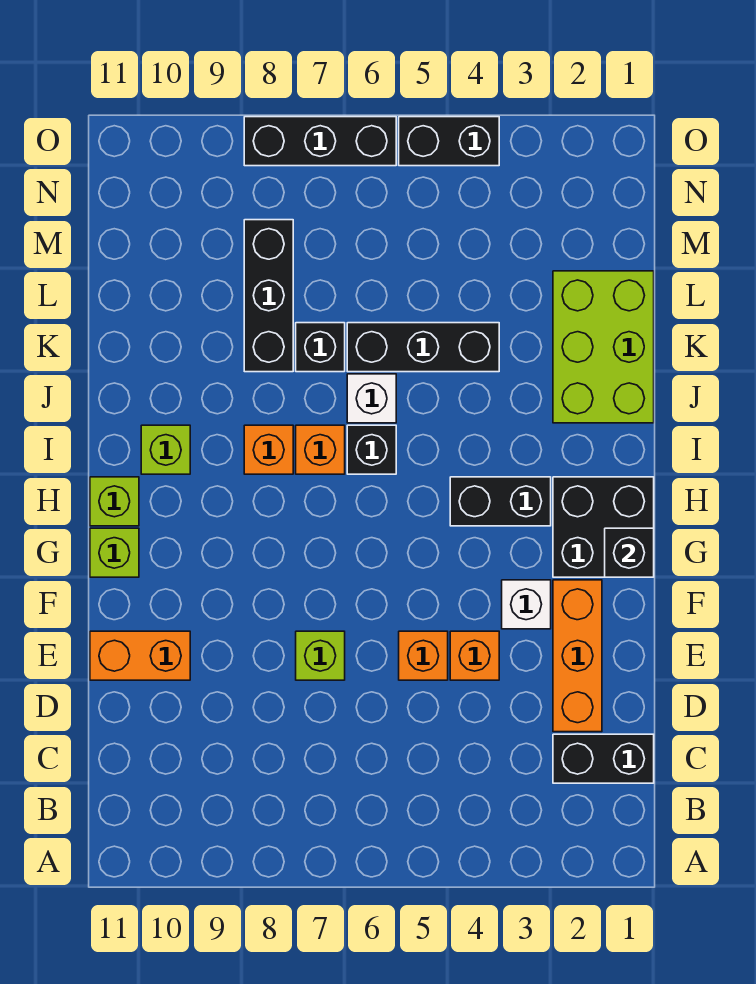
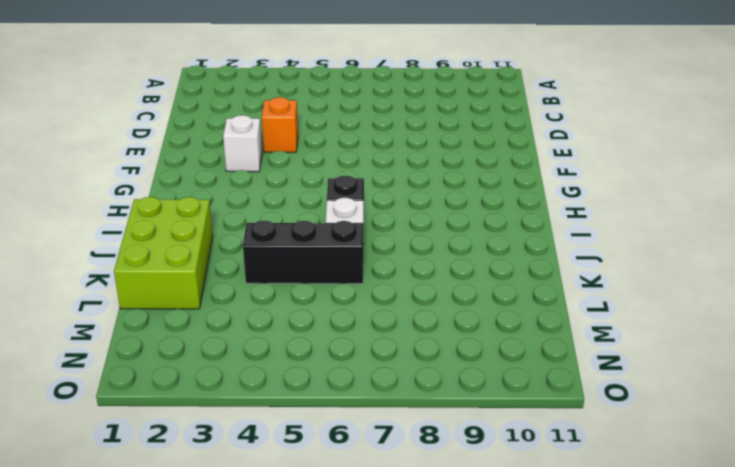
none -> black 1x2 brick [553,734,654,783]
none -> orange 1x3 brick [553,580,602,732]
none -> orange 1x1 brick [399,631,448,680]

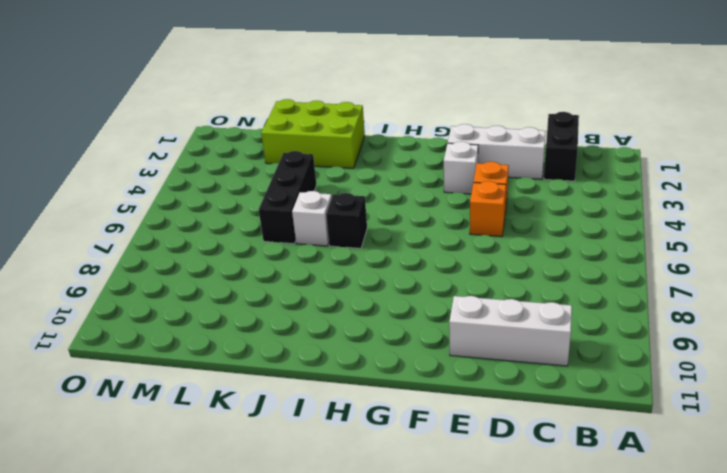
white 1x3 brick [449,296,572,366] -> orange 1x2 brick [90,631,190,680]
white 1x3 brick [448,124,546,179] -> orange 1x3 brick [553,580,602,732]
none -> lime 1x1 brick [296,631,345,680]
none -> black 2x2 brick [553,477,654,577]
none -> lime 1x1 brick [90,528,139,577]

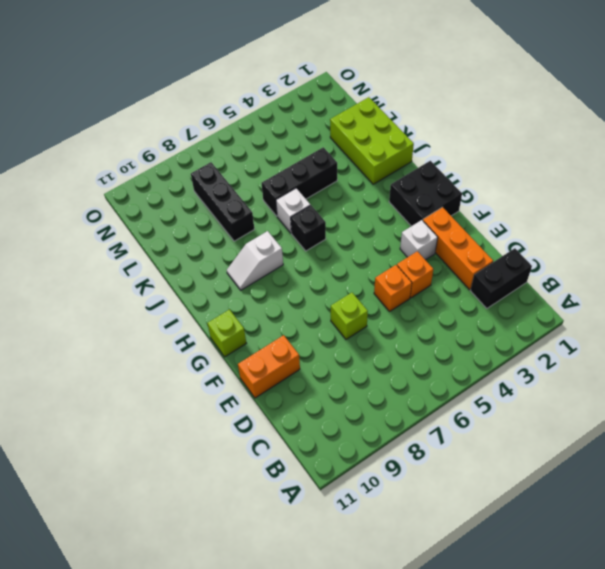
white 1x2 slope [227,231,283,290] -> orange 1x1 brick [244,425,293,474]
none -> black 1x2 brick [450,477,551,526]
none -> lime 1x1 brick [90,477,139,526]
none -> orange 1x1 brick [296,425,345,474]

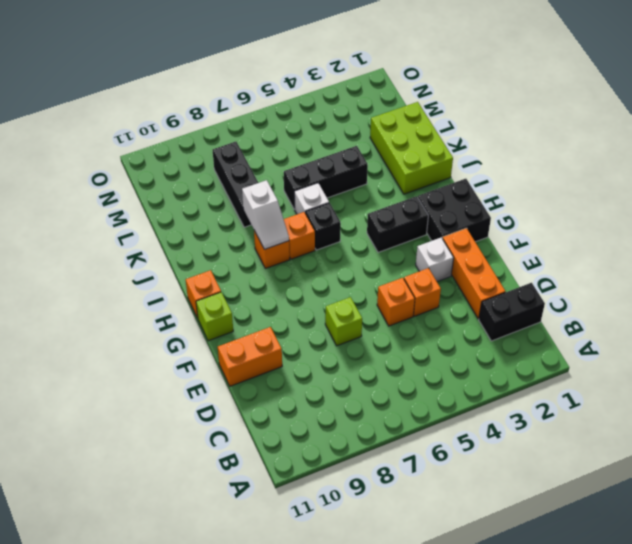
orange 1x1 brick [186,270,221,318] -> lime 1x1 brick [90,477,139,526]
white 1x2 slope [242,180,289,249] -> none
none -> lime 1x1 brick [141,425,190,474]
none -> black 1x1 brick [296,323,345,372]
none -> black 1x2 brick [399,117,499,166]

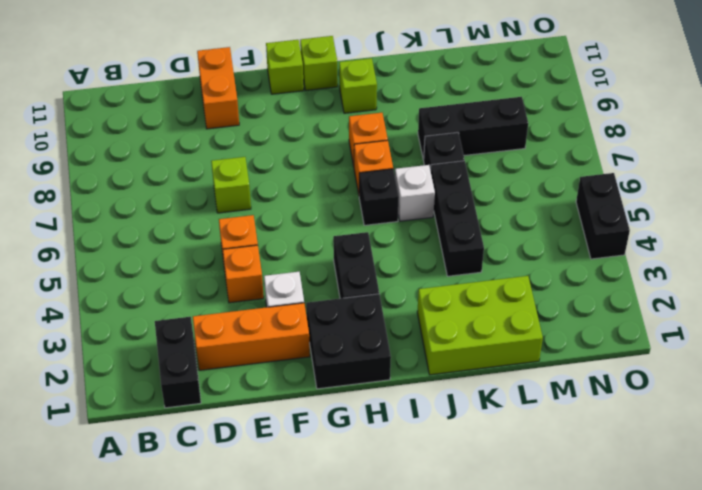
none -> black 1x3 brick [244,117,396,166]
none -> black 1x1 brick [605,528,654,577]

